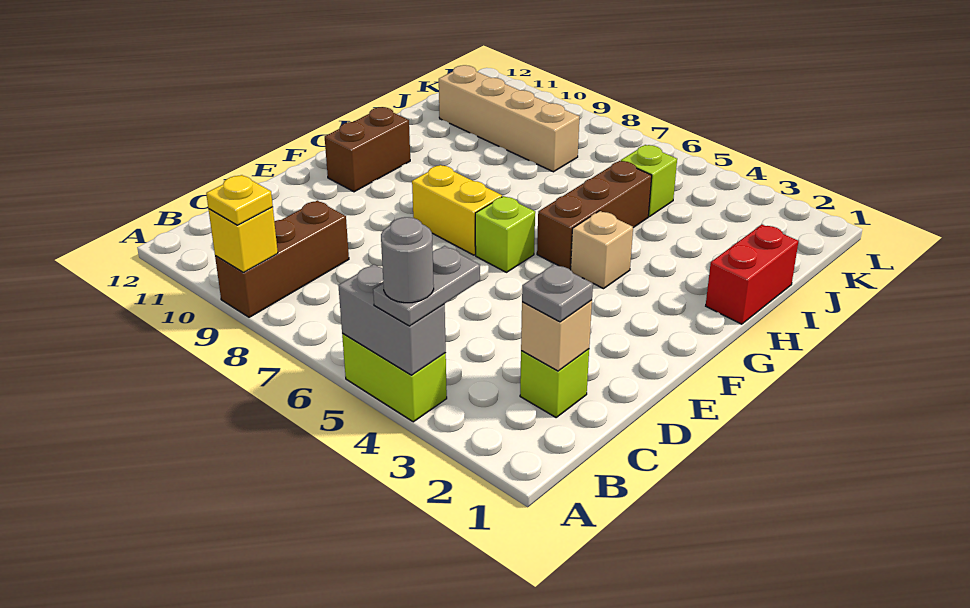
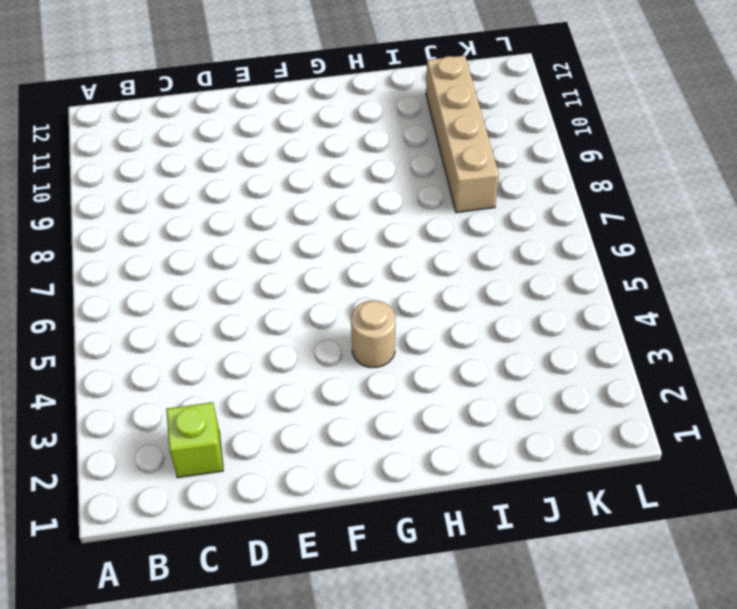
tan 1x1 round brick [351,300,395,367] -> tan 1x1 brick [571,211,633,289]
none -> lime 1x2 brick [342,333,447,422]
none -> brown 1x3 brick [215,201,349,317]
none -> lime 1x1 brick [475,196,535,272]

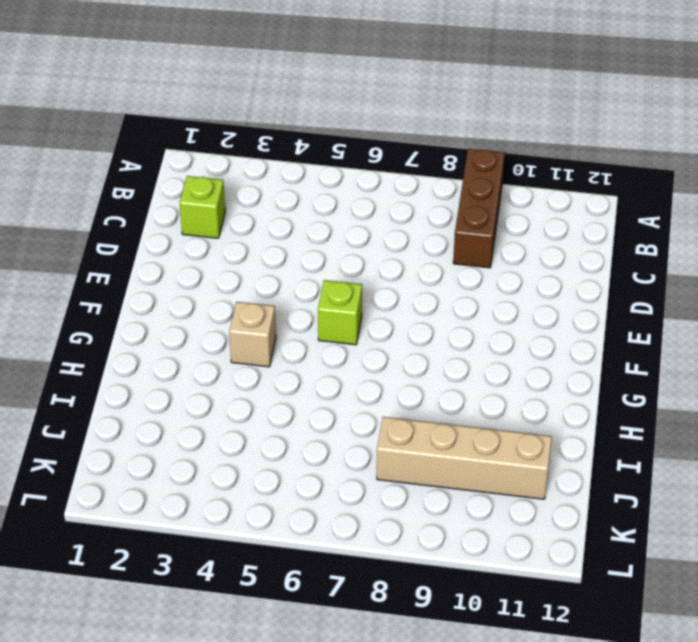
none -> lime 1x2 brick [342,333,447,422]
none -> yellow 1x2 brick [412,165,502,255]
none -> brown 1x2 brick [325,107,410,192]

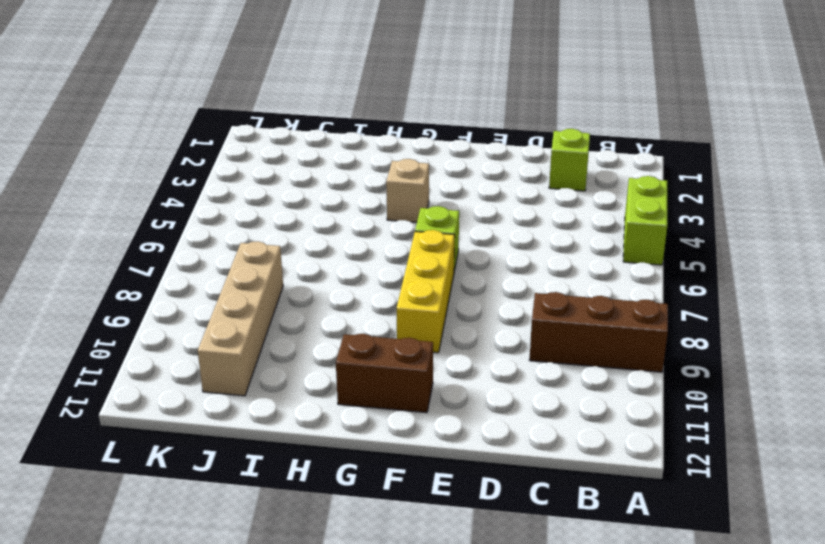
yellow 1x3 brick [397,230,455,353] -> yellow 1x2 brick [412,165,502,255]
none -> brown 1x3 brick [537,161,652,270]
none -> red 1x2 brick [706,225,799,324]
none -> lime 1x1 brick [621,145,677,217]

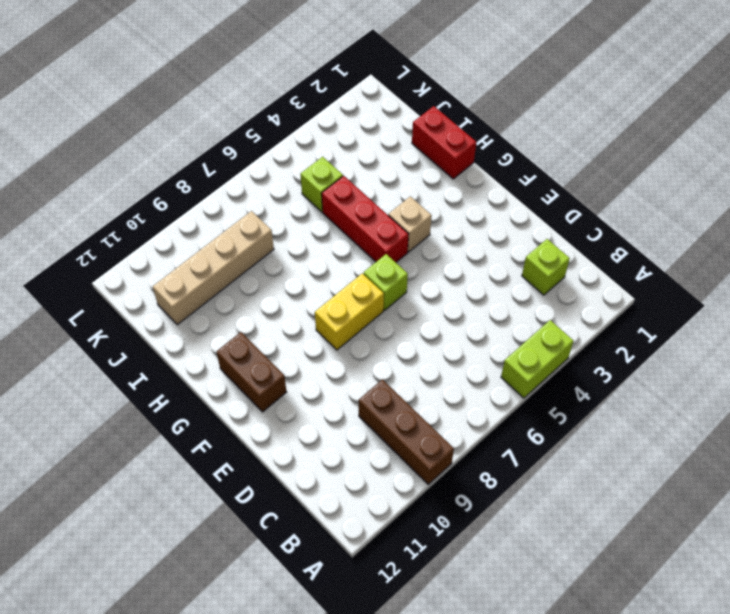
red 1x3 brick [322,176,409,262] -> brown 1x3 brick [537,161,652,270]
none -> grey 1x2 brick [338,264,446,375]
none -> yellow 1x1 brick [209,207,278,272]
none -> tan 1x1 brick [521,300,592,371]

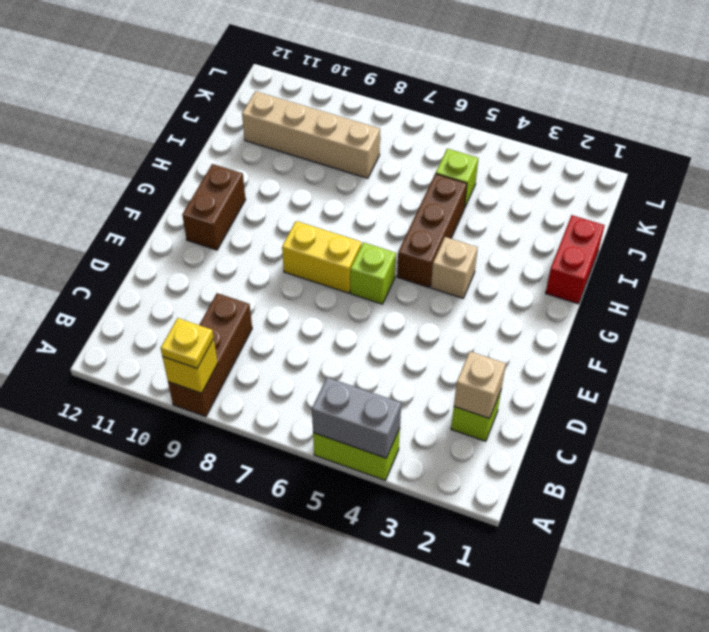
none -> grey 1x2 plate [373,246,480,326]
none -> grey 1x1 plate [522,264,593,322]
none -> grey 1x1 round brick [381,217,434,303]

